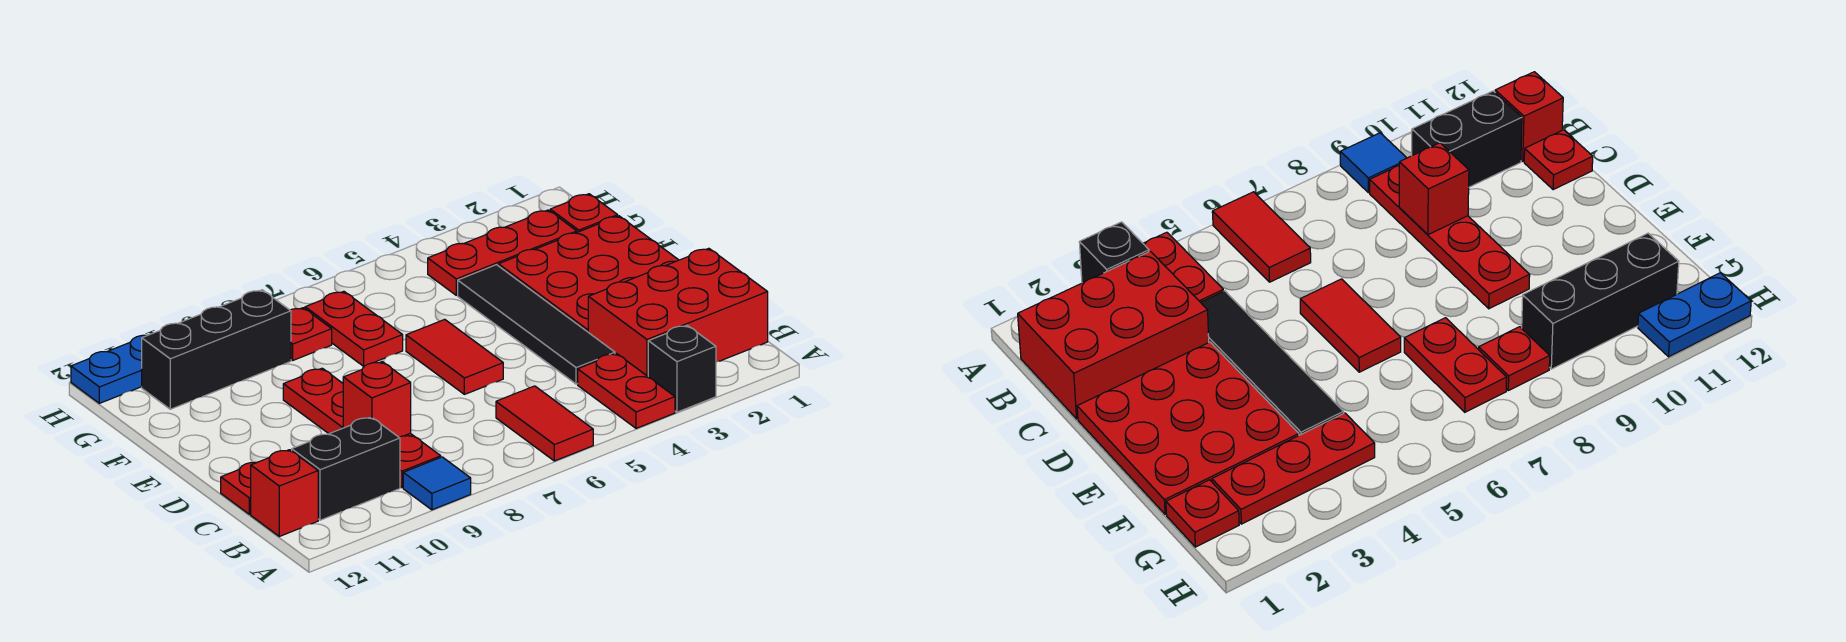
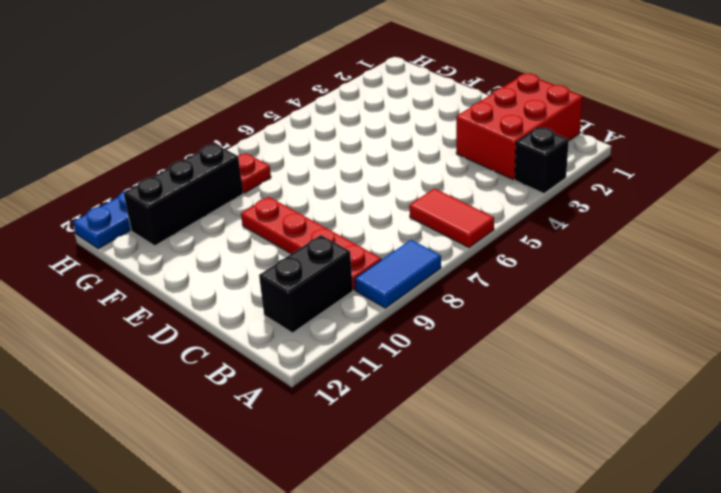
blue 1x2 tile [355,240,441,308] -> blue 1x1 tile [403,457,471,510]
none -> red 1x2 plate [578,353,675,428]
none -> red 1x1 brick [251,450,318,536]
none -> black 1x4 tile [458,265,615,384]

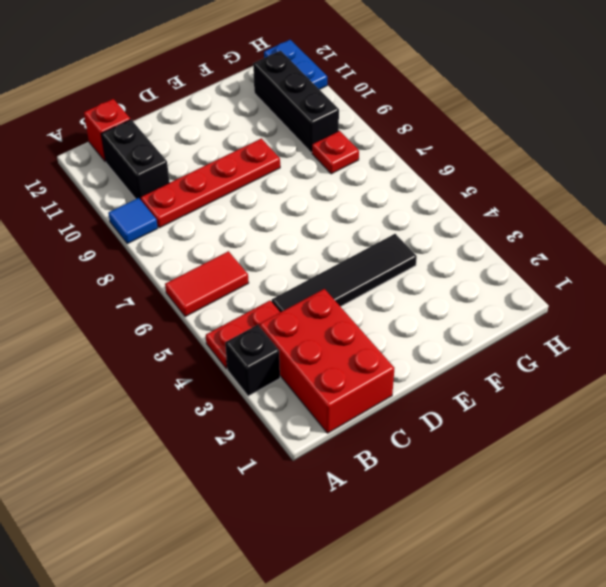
none -> red 1x1 plate [221,462,256,514]
none -> red 3x3 plate [499,216,678,332]
none -> red 1x2 tile [406,319,503,394]

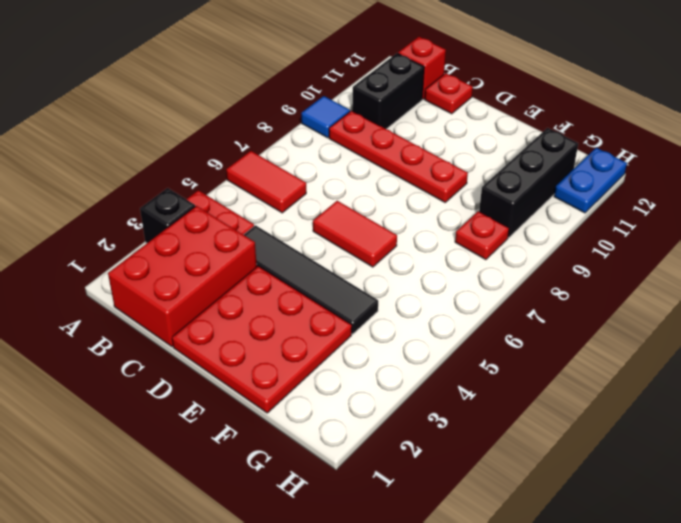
none -> red 1x2 plate [305,291,403,366]
none -> red 1x1 plate [550,194,618,232]
none -> red 1x3 plate [428,210,577,295]

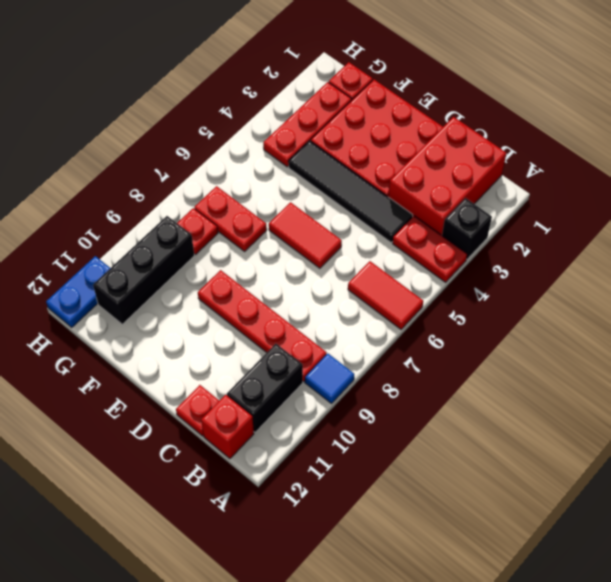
none -> red 1x1 brick [343,362,411,437]

